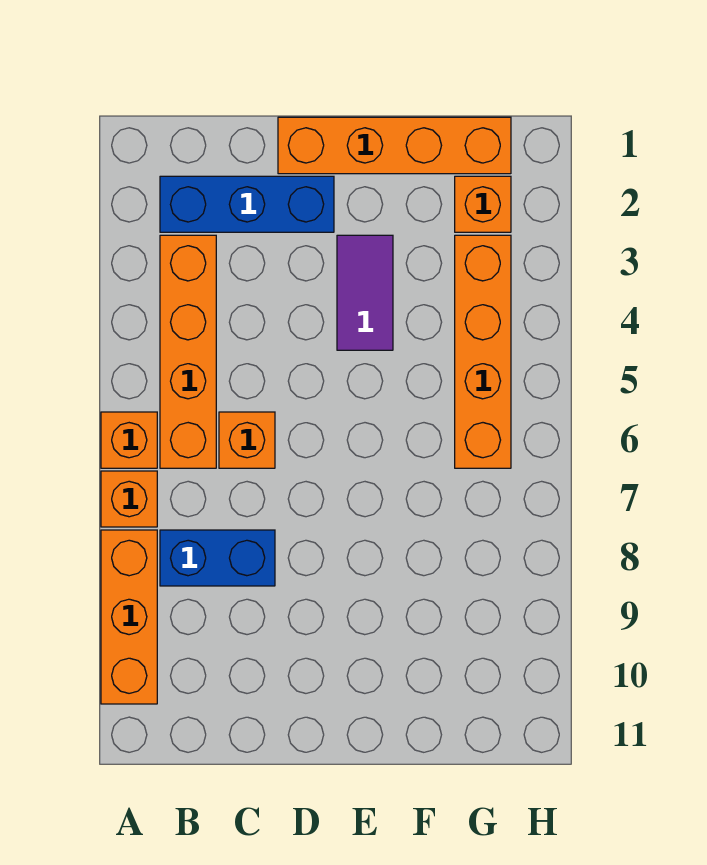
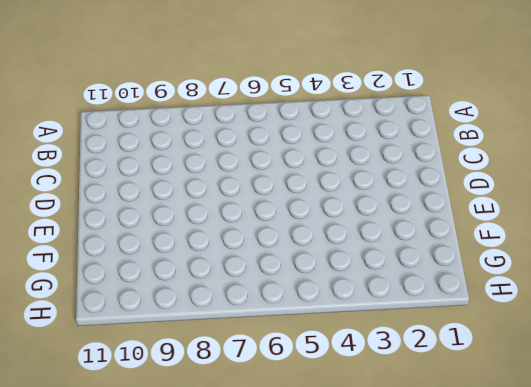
none -> orange 1x1 brick [101,412,157,468]
none -> orange 1x1 brick [101,471,157,527]

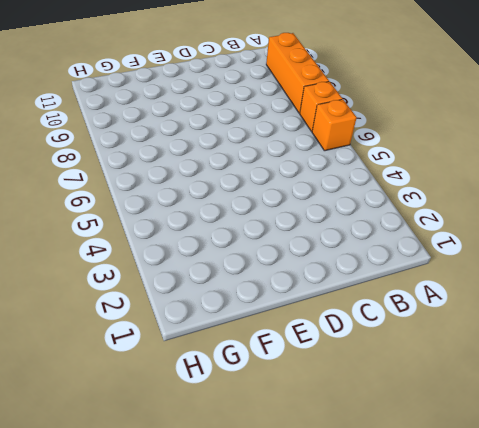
none -> blue 1x3 brick [160,176,334,232]
none -> orange 1x4 brick [160,235,216,468]

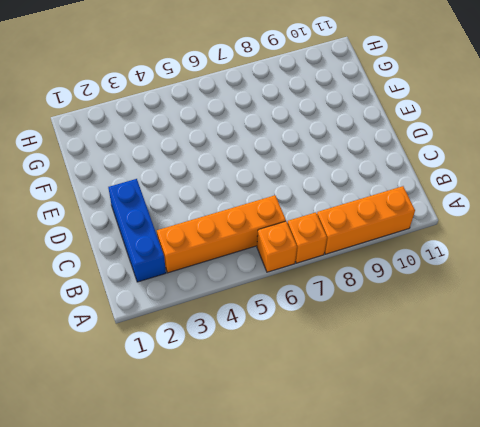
none -> blue 1x2 brick [160,530,275,586]
none -> orange 1x1 brick [219,412,275,468]

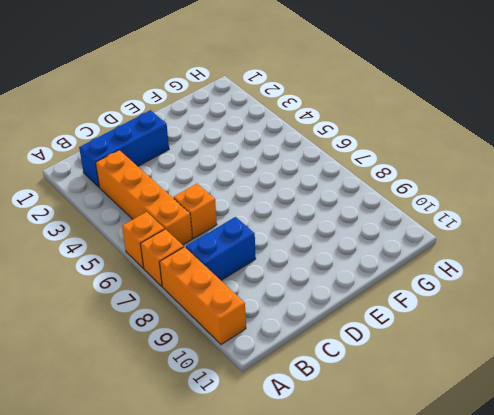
none -> orange 1x4 brick [278,117,511,174]
none -> purple 1x2 tile [337,235,393,350]

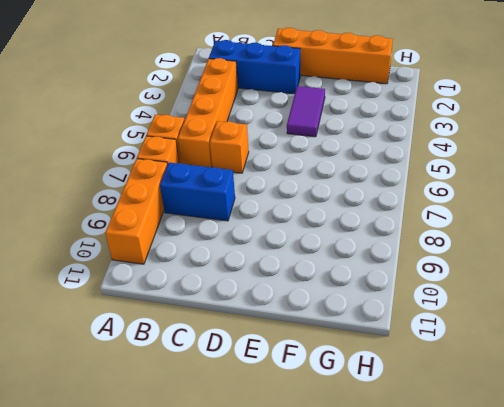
none -> orange 1x1 brick [455,176,511,232]
none -> orange 1x4 brick [455,235,511,468]

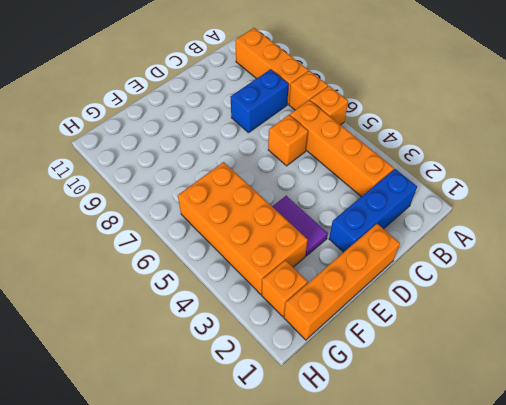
orange 2x4 brick [178,162,308,294] -> orange 1x4 brick [455,235,511,468]

